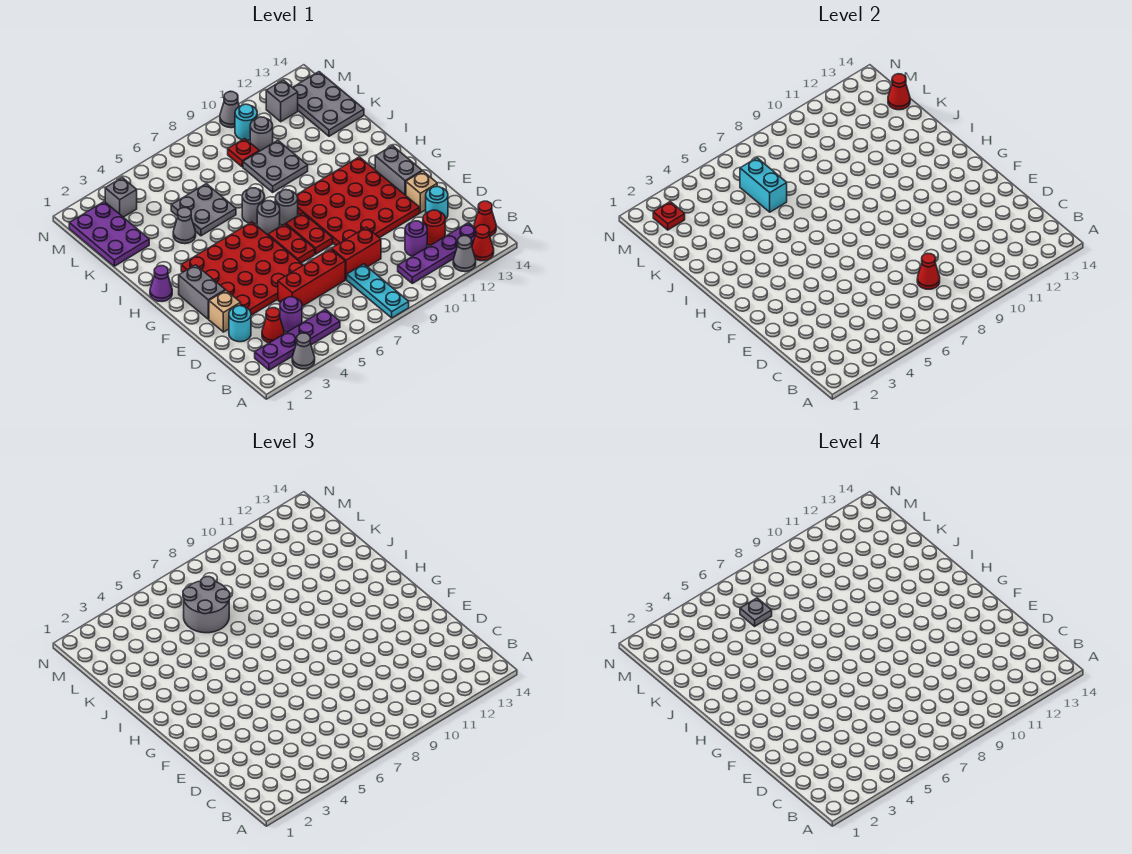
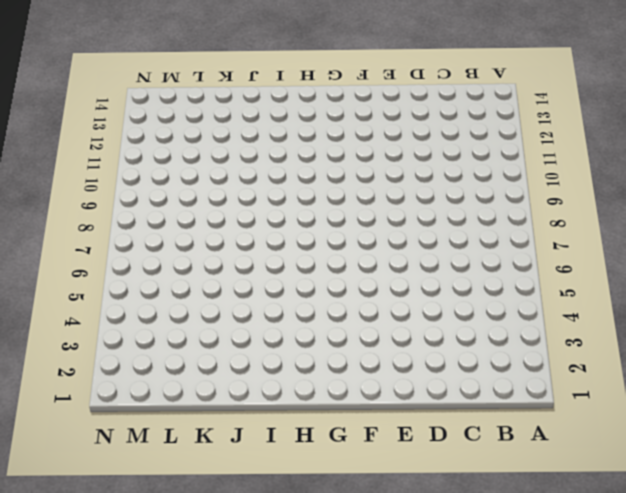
none -> grey 1x1 cone [292,333,315,369]
none -> cyan 1x3 plate [347,264,409,318]
none -> grey 1x1 cone [453,236,476,272]
none -> red 1x1 cone [472,225,494,261]

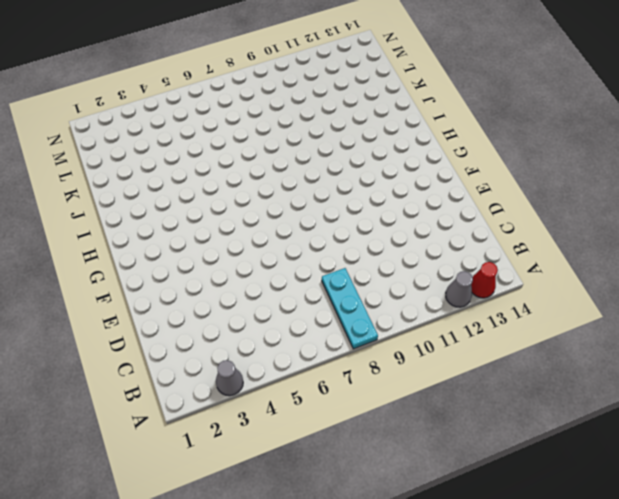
none -> purple 1x4 plate [255,309,340,370]
none -> purple 1x4 plate [398,223,476,283]
none -> red 1x1 cone [474,201,496,236]
none -> red 1x1 cone [262,308,284,343]

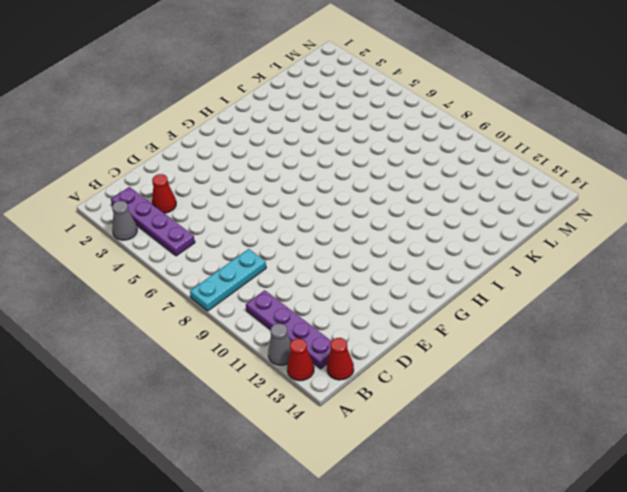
none -> purple 1x1 round brick [280,297,302,332]
none -> purple 1x1 round brick [405,221,427,256]
none -> red 1x1 round brick [423,210,445,245]
none -> cyan 1x1 round brick [229,306,251,342]

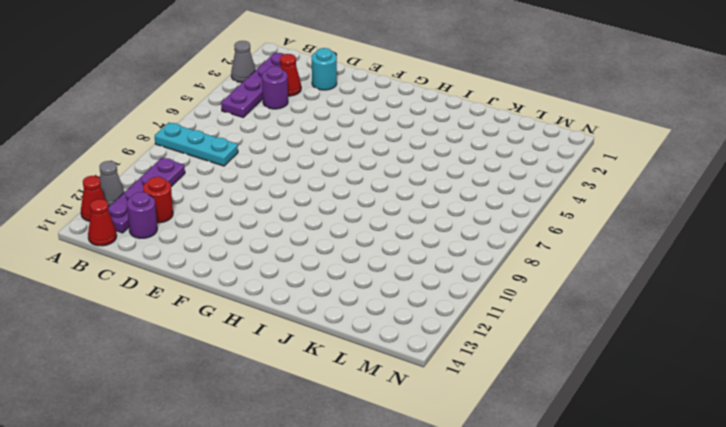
purple 1x1 round brick [127,192,157,238] -> purple 1x1 round brick moved to [405,221,427,256]
none -> red 1x3 brick [278,249,345,306]
none -> red 1x2 brick [332,227,381,280]
none -> cyan 1x1 round brick [426,187,448,219]
none -> tan 1x1 brick [209,290,241,332]

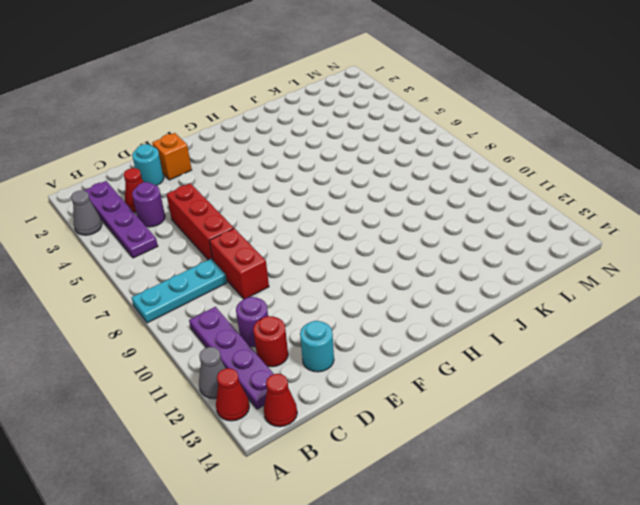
orange 1x1 brick [152,133,192,180] -> tan 1x1 brick [209,290,241,332]
none -> red 4x4 plate [181,222,303,315]
none -> red 4x4 plate [297,157,420,245]
none -> tan 1x1 brick [406,171,437,213]
none -> grey 1x2 brick [179,265,225,319]

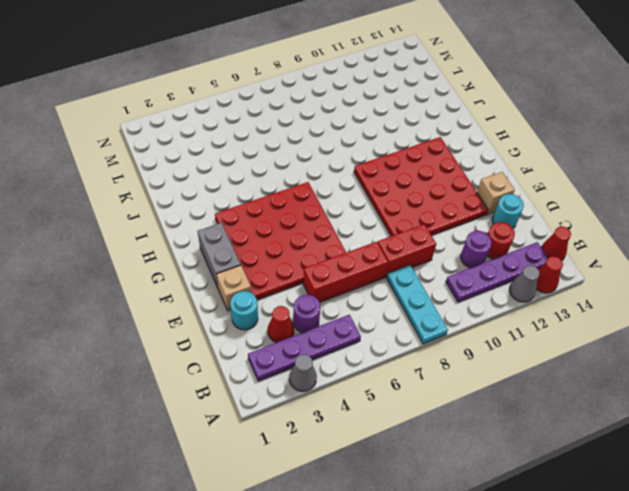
none -> red 1x2 plate [268,224,315,263]
none -> red 1x2 plate [286,213,333,254]
none -> grey 1x2 brick [375,146,422,195]
none -> purple 1x1 cone [150,266,172,302]

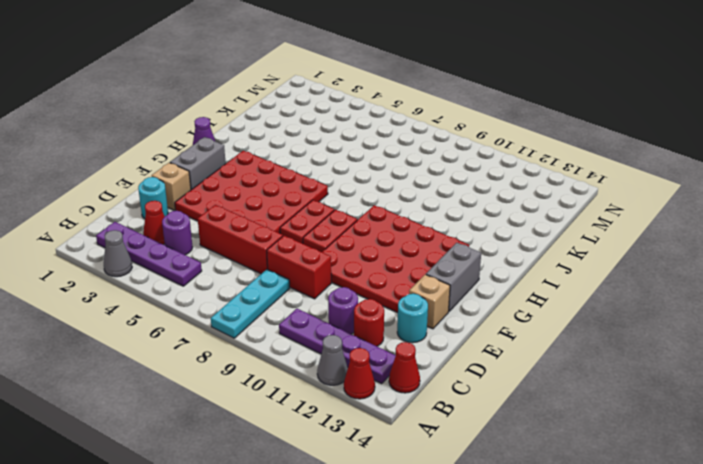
none -> grey 1x1 round brick [257,201,280,235]
none -> grey 1x1 round brick [275,190,298,225]
none -> grey 1x1 round brick [242,188,265,224]
none -> grey 1x1 cone [173,208,196,244]

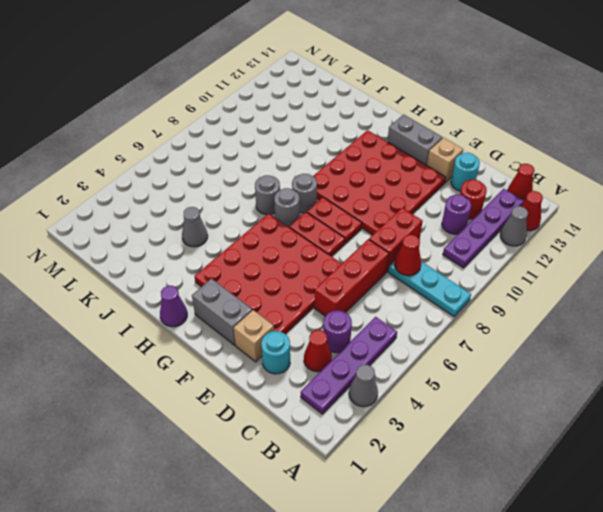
none -> grey 2x2 plate [171,184,236,236]
none -> grey 2x2 plate [243,141,308,192]
none -> purple 2x3 plate [69,202,149,266]
none -> grey 2x3 plate [293,72,364,136]

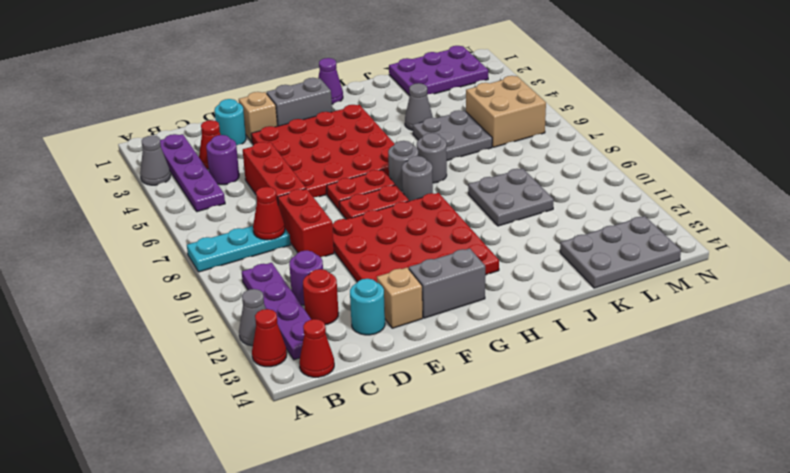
tan 2x2 brick [466,76,546,147] -> none
none -> red 1x1 plate [228,139,259,167]
none -> grey 1x1 round brick [250,117,273,151]
none -> grey 1x1 brick [105,178,137,217]
none -> cyan 1x1 round brick [235,104,257,140]

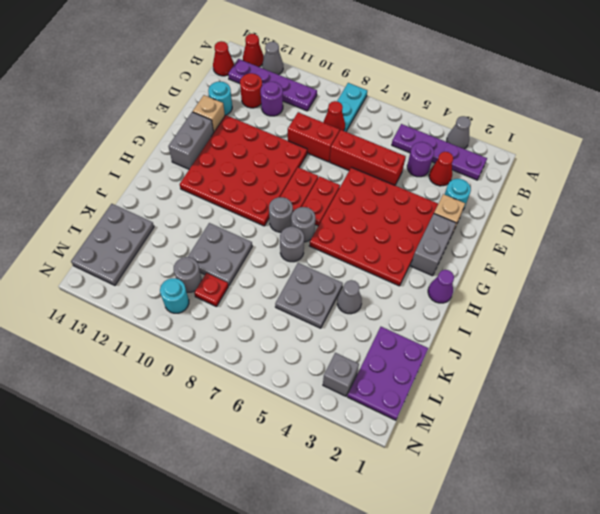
none -> grey 1x1 brick [266,80,298,122]
none -> grey 1x1 cone [220,92,239,128]
none -> cyan 1x2 brick [740,158,787,212]
none -> red 1x1 cone [888,74,910,110]

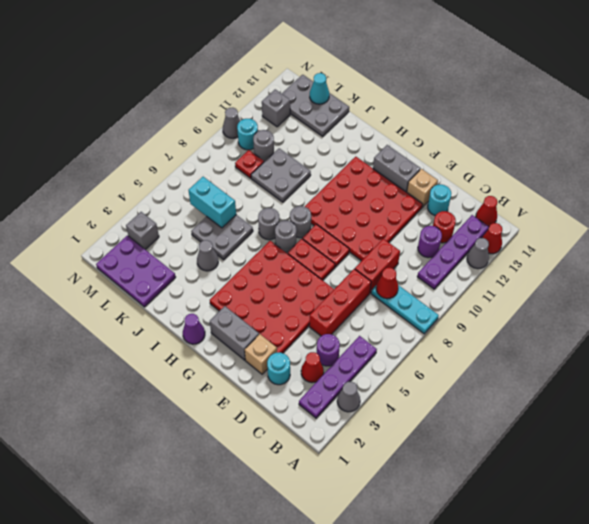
cyan 1x1 cone [310,73,329,104] -> red 1x1 cone [888,74,910,110]
none -> red 1x1 plate [653,202,685,230]
none -> grey 2x2 round brick [183,577,230,633]
none -> grey 1x1 plate [740,598,772,626]

